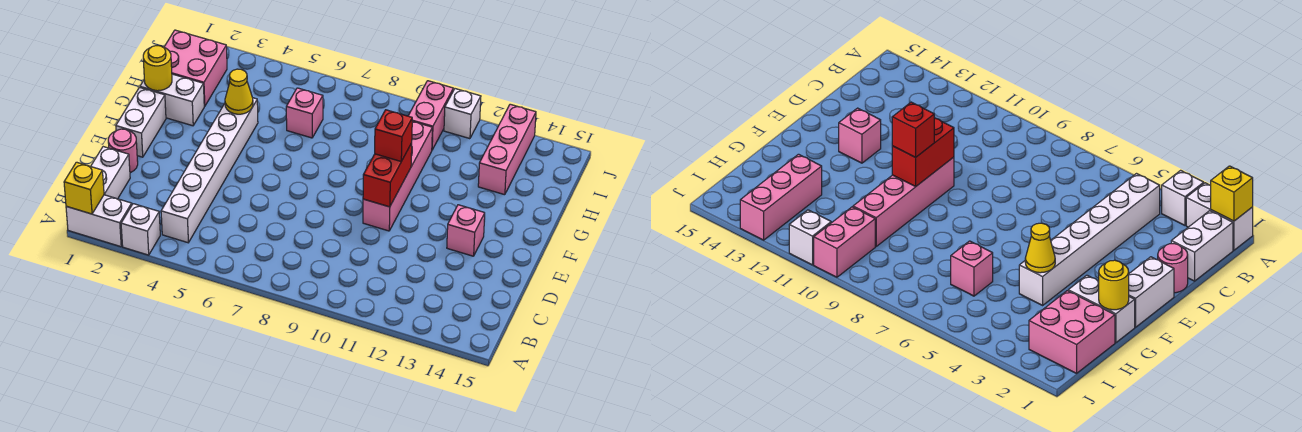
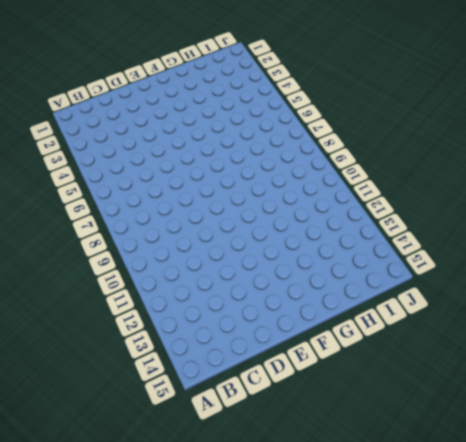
none -> white 1x2 brick [66,195,132,247]
none -> white 1x1 brick [121,204,160,255]
none -> white 1x2 brick [91,147,130,199]

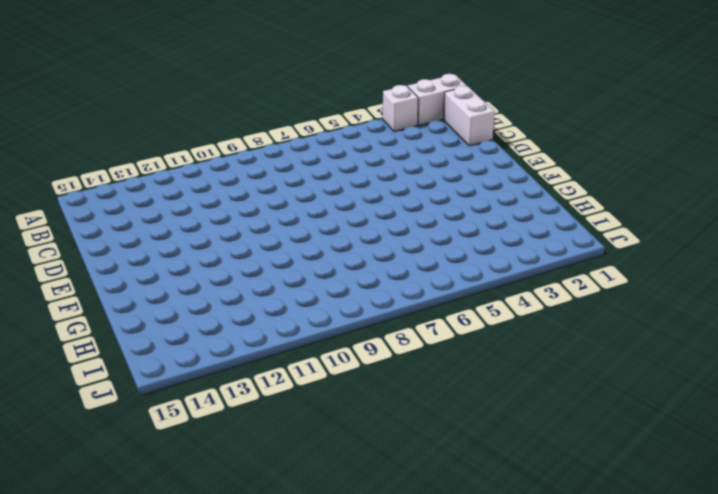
none -> white 1x6 brick [161,98,258,243]
none -> pink 1x1 round brick [108,129,138,173]
none -> white 1x2 brick [116,87,166,157]

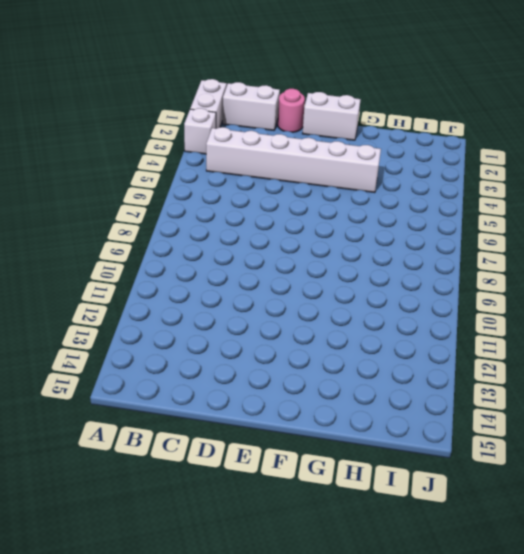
none -> pink 1x4 brick [363,121,432,231]
none -> pink 1x1 brick [447,205,485,256]
none -> white 1x2 brick [140,74,204,126]

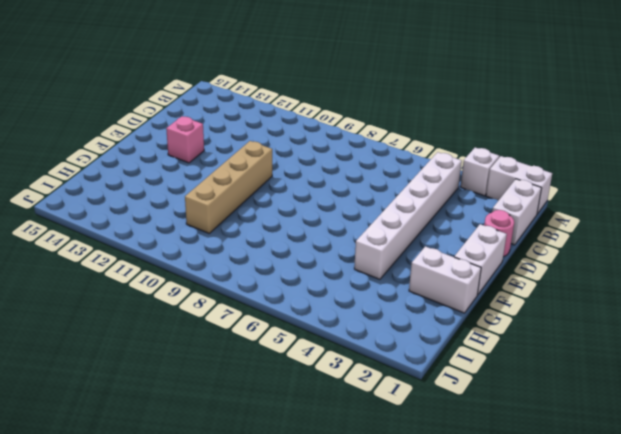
tan 1x4 brick [185,141,272,233] -> pink 1x4 brick [363,121,432,231]
none -> pink 2x2 brick [164,30,227,106]
none -> pink 1x1 brick [286,88,323,138]
none -> pink 1x3 brick [478,104,536,195]

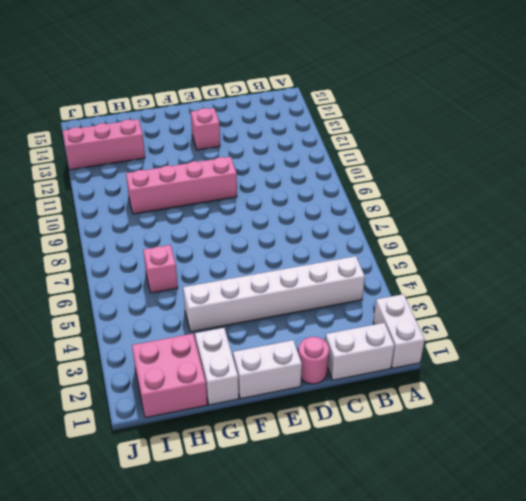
none -> white 1x1 brick [121,204,160,255]
none -> pink 1x2 brick [408,81,453,150]
none -> white 1x1 brick [444,89,481,139]

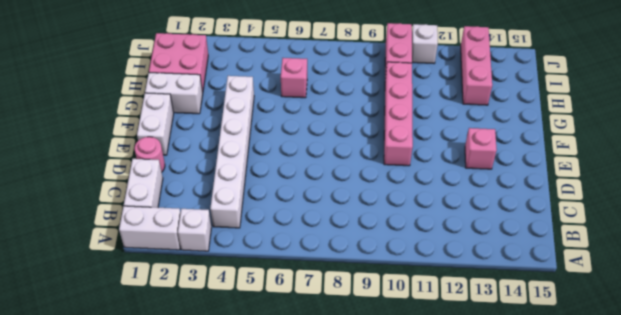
none -> yellow 1x1 brick [64,162,104,214]
none -> red 1x2 brick [363,143,412,207]
none -> yellow 1x1 round brick [143,46,172,91]

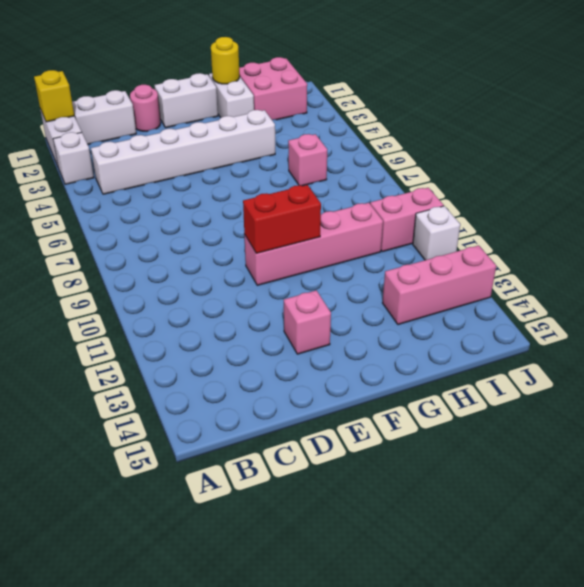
none -> yellow 1x1 cone [225,69,253,114]
none -> red 1x1 brick [375,110,412,161]

